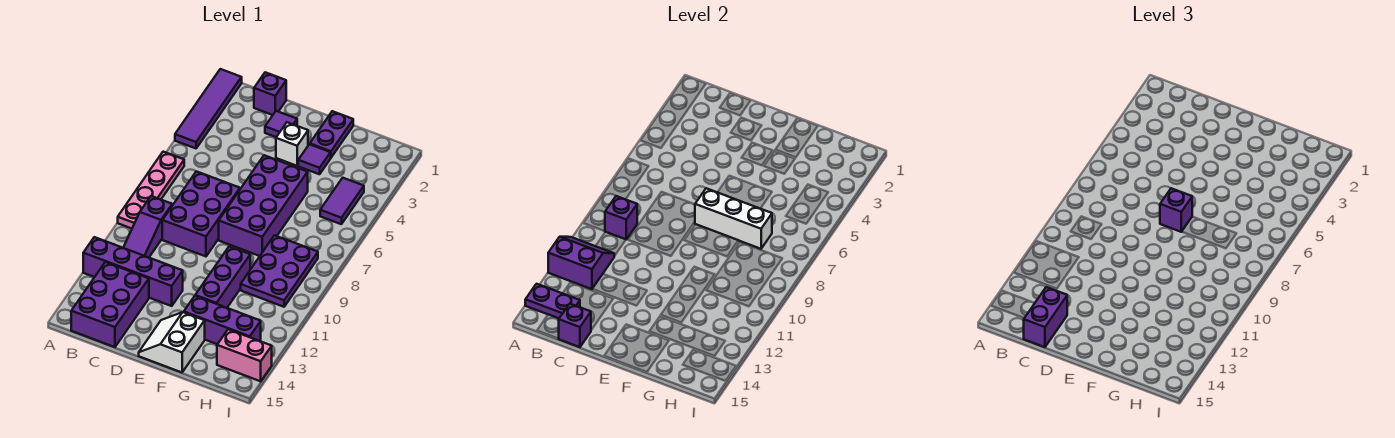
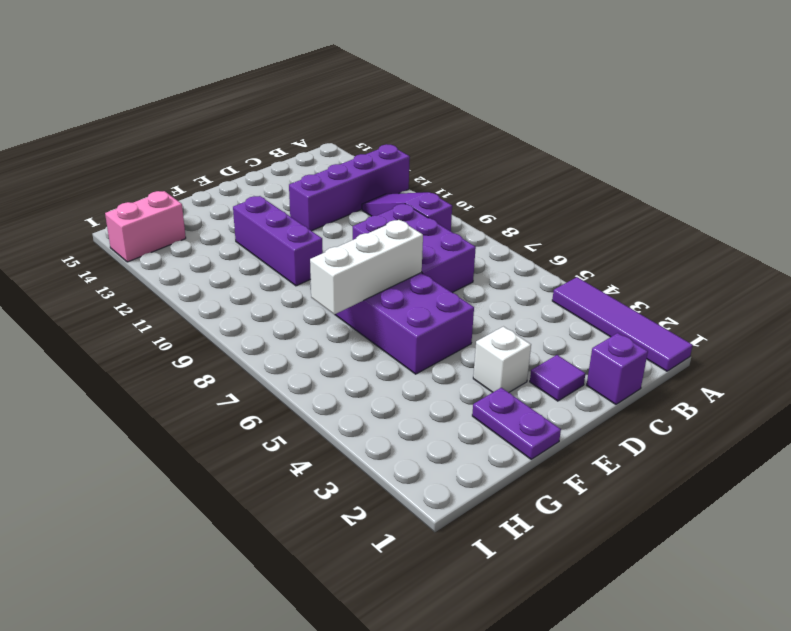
none -> pink 1x4 plate [118,152,184,229]
none -> purple 2x3 brick [71,262,149,347]
none -> white 2x2 slope [139,312,205,372]

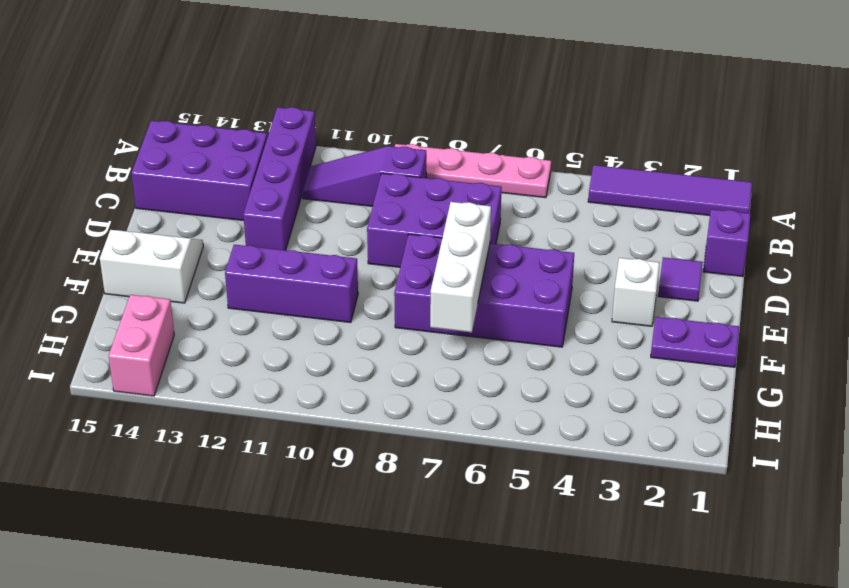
none -> purple 1x1 tile [298,144,331,174]
none -> purple 1x3 brick [184,296,261,344]
none -> purple 2x3 plate [241,235,318,307]

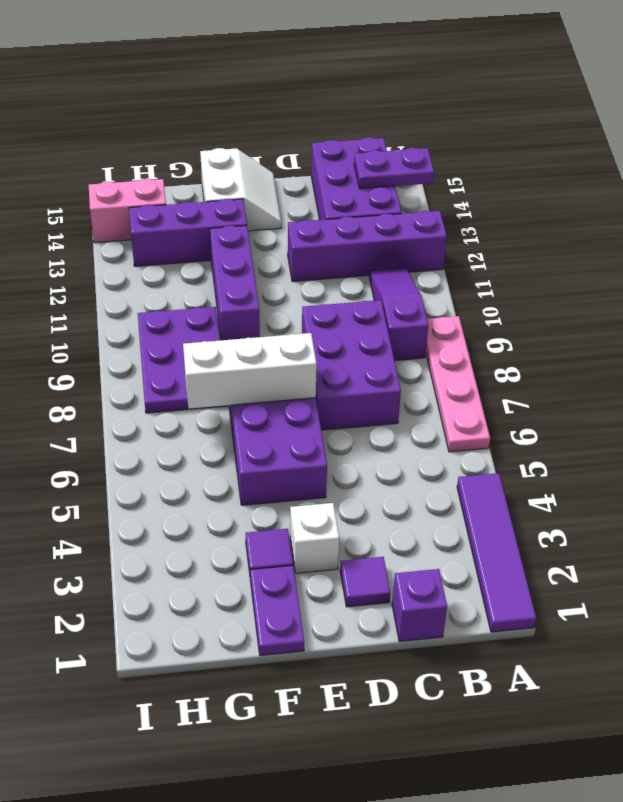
none -> purple 1x2 tile [320,178,364,224]
none -> purple 2x2 slope [548,237,614,289]
none -> purple 1x1 brick [605,196,637,239]

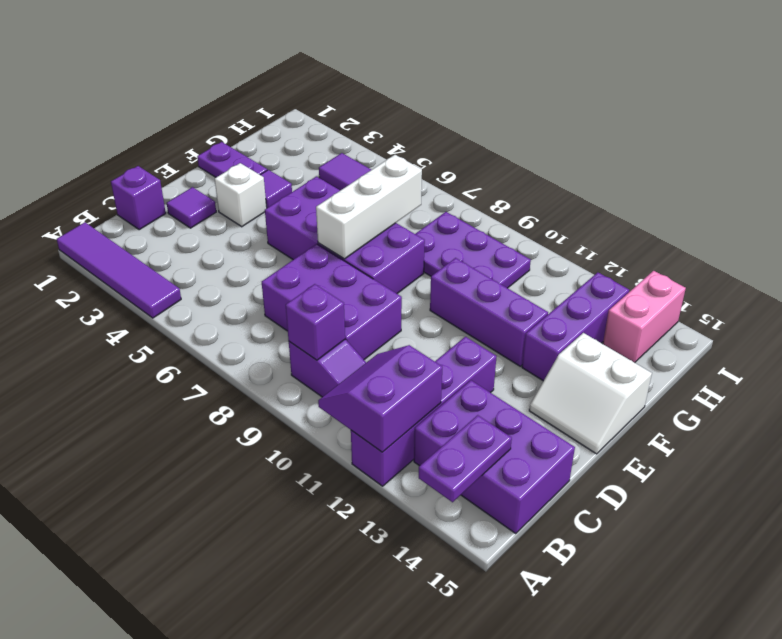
none -> pink 1x4 plate [118,152,184,229]
none -> purple 1x1 brick [559,304,591,347]
none -> purple 1x2 brick [1024,287,1067,347]

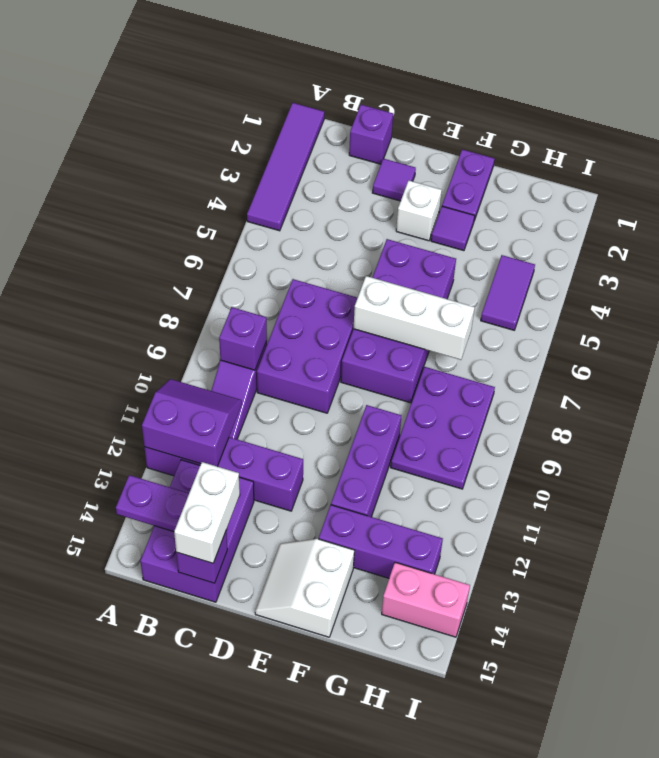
white 1x2 brick [174,462,240,563] -> purple 1x2 brick [1024,287,1067,347]
none -> pink 1x4 plate [118,152,184,229]
none -> purple 1x1 brick [1160,188,1192,232]

